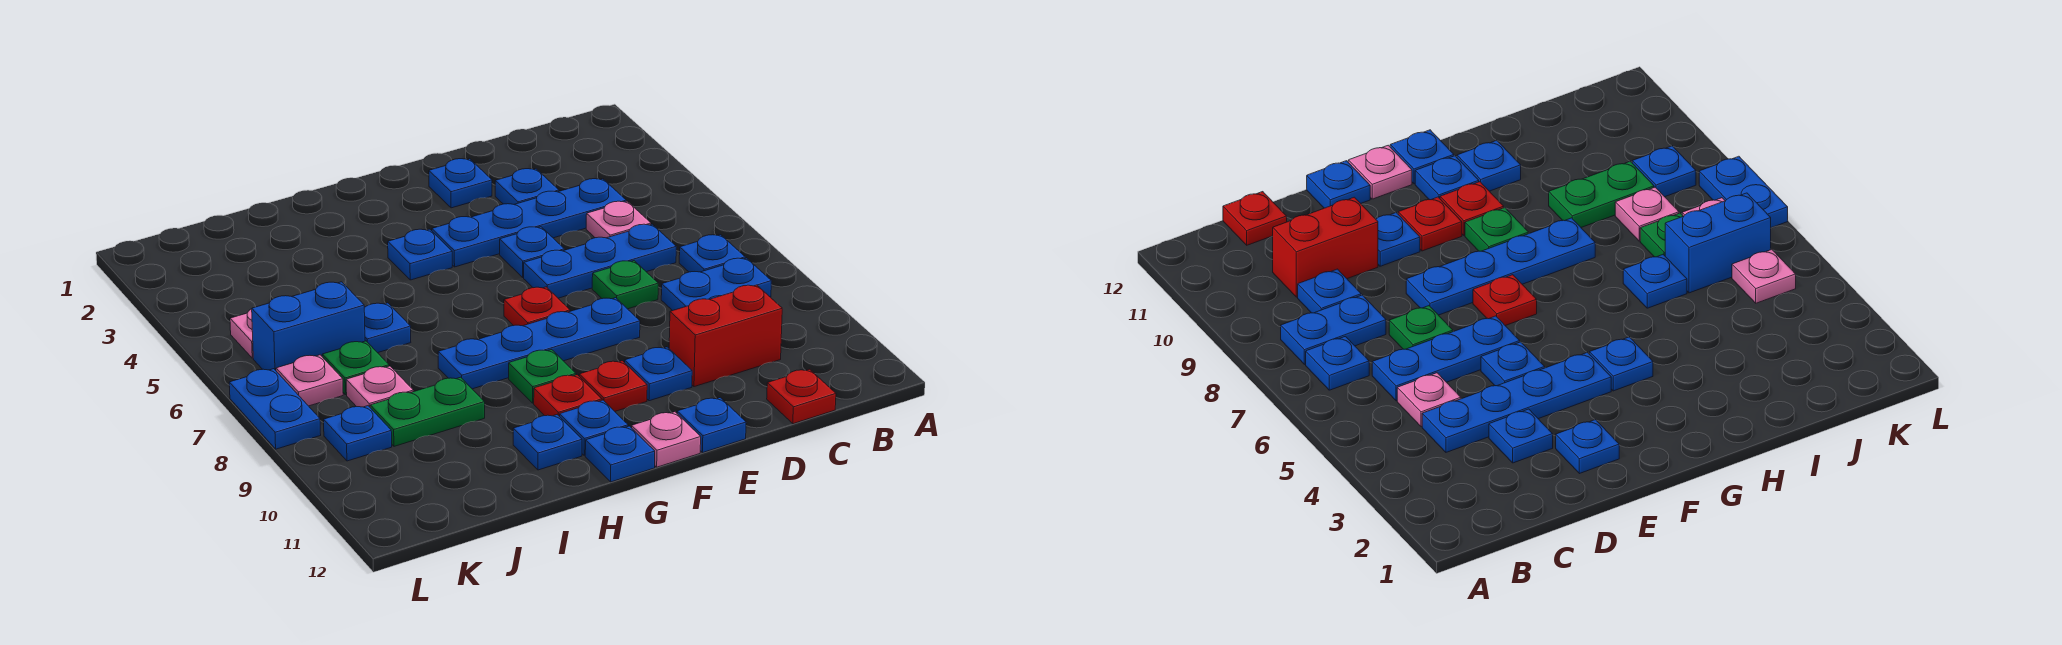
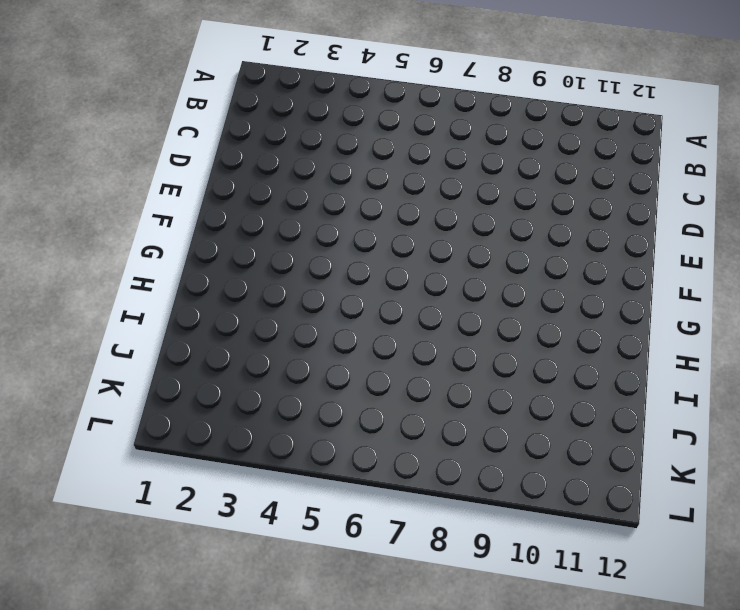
none -> blue 1x1 plate [679,235,745,272]
none -> blue 1x2 plate [661,258,771,311]
none -> blue 1x4 plate [432,179,626,267]
none -> pink 1x1 plate [586,201,651,238]

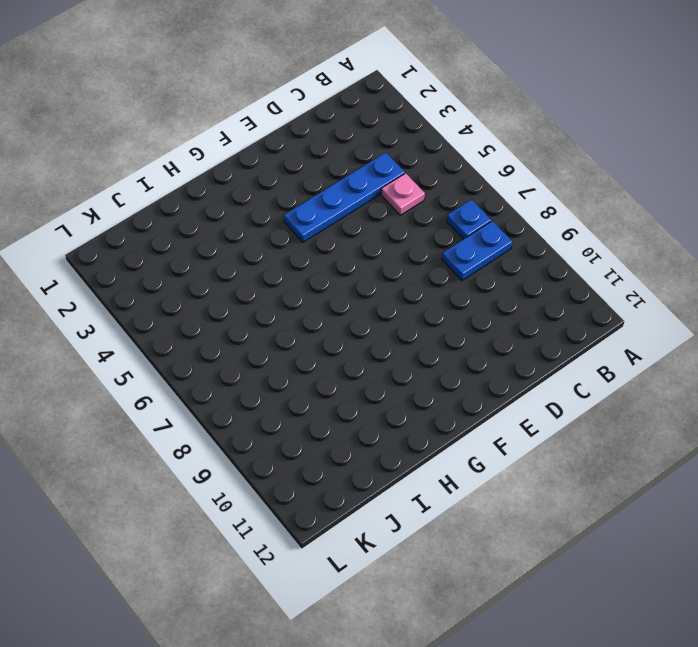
none -> blue 1x3 plate [524,224,676,298]
none -> blue 1x1 plate [1298,269,1361,313]
none -> red 1x2 brick [669,285,782,387]
none -> red 1x1 plate [767,369,836,424]

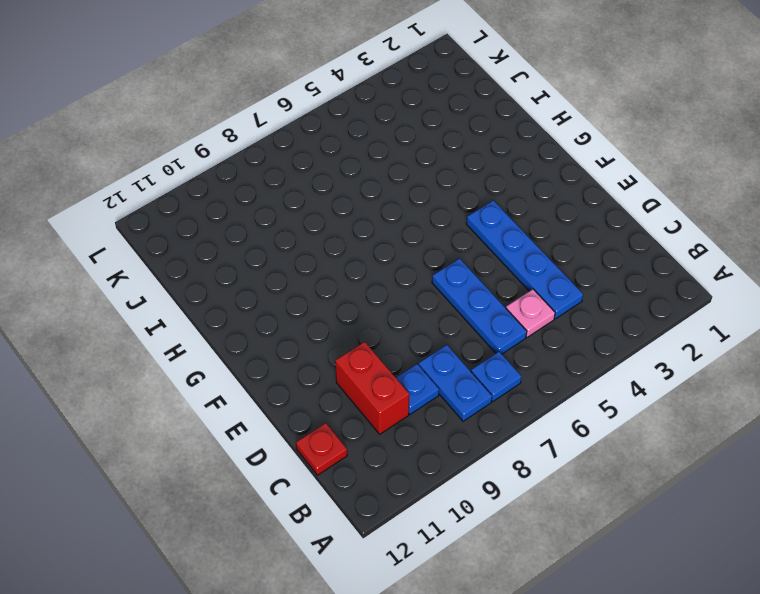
none -> blue 1x1 plate [495,169,559,204]
none -> green 1x1 plate [592,261,658,309]
none -> blue 1x1 plate [429,159,492,208]
none -> blue 1x1 plate [500,227,564,277]

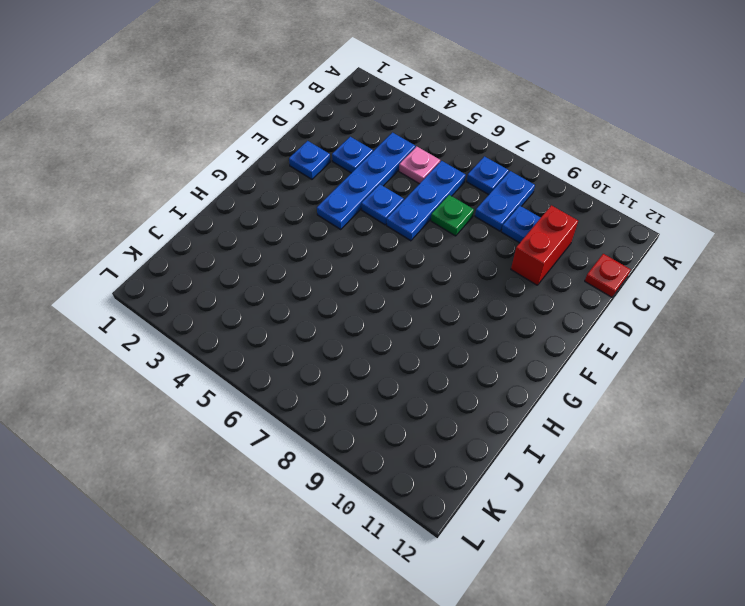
none -> blue 1x4 plate [438,298,640,389]
none -> blue 1x1 plate [625,347,692,401]
none -> blue 1x1 plate [677,398,746,453]
none -> red 1x1 plate [504,287,570,326]

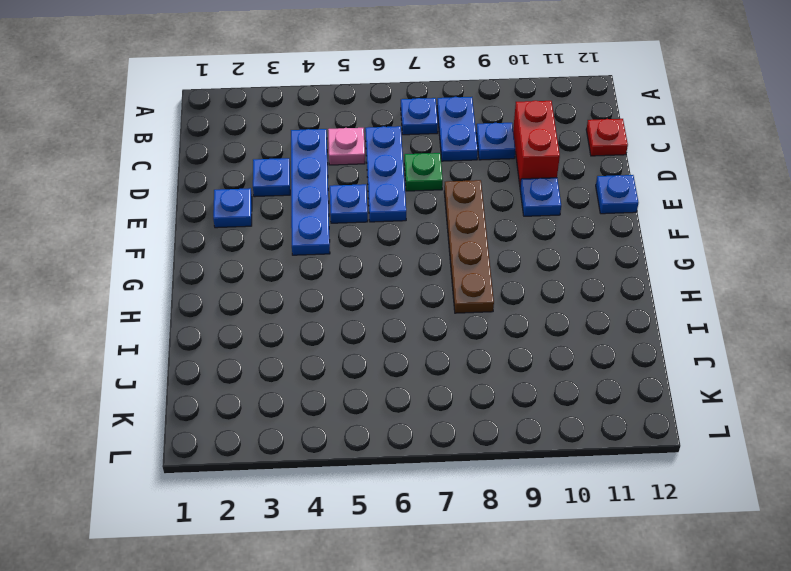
brown 1x4 plate [444,180,494,313] -> blue 1x4 plate [438,298,640,389]
none -> red 1x1 plate [504,287,570,326]
none -> red 1x1 plate [579,361,647,411]
none -> pink 1x1 plate [632,412,701,467]
none -> blue 1x1 plate [388,229,452,280]

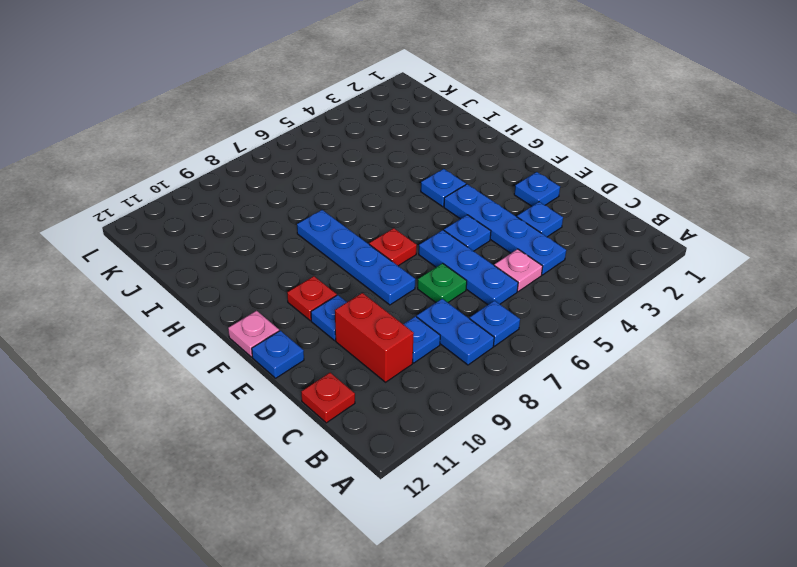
none -> green 1x1 plate [509,350,576,403]
none -> red 1x1 plate [534,375,602,417]
none -> blue 1x1 plate [560,400,628,455]
none -> blue 1x1 plate [585,426,655,482]

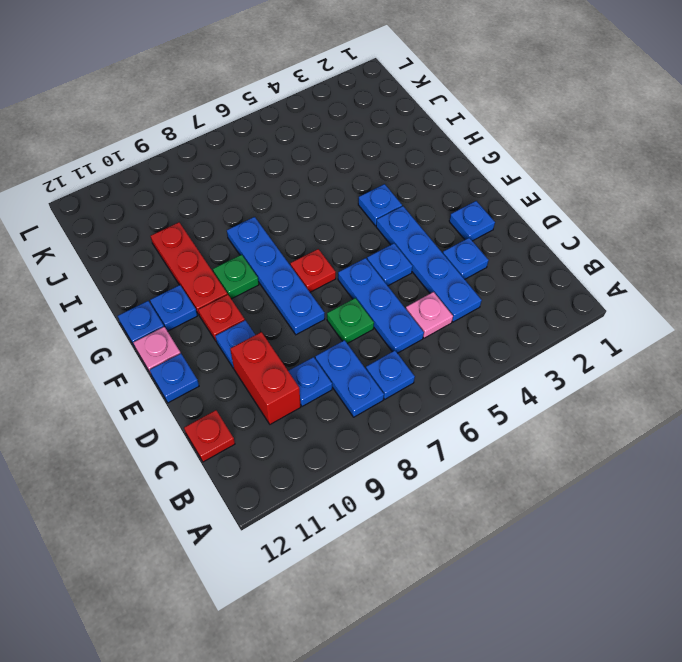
red 1x3 plate [151,222,227,314] -> red 1x1 plate [534,375,602,417]
none -> blue 1x1 plate [513,415,582,470]
none -> blue 1x1 plate [364,303,411,353]
none -> green 1x2 plate [370,377,485,446]
none -> blue 1x2 brick [252,282,365,370]

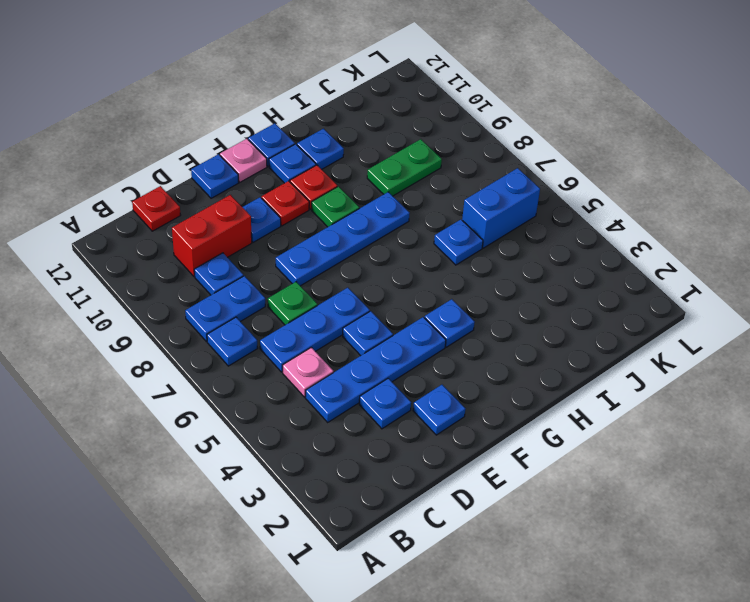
none -> red 1x1 plate [504,287,570,326]
none -> green 1x1 plate [322,341,389,395]
none -> pink 1x1 plate [346,366,413,407]
none -> pink 1x1 plate [230,309,253,358]

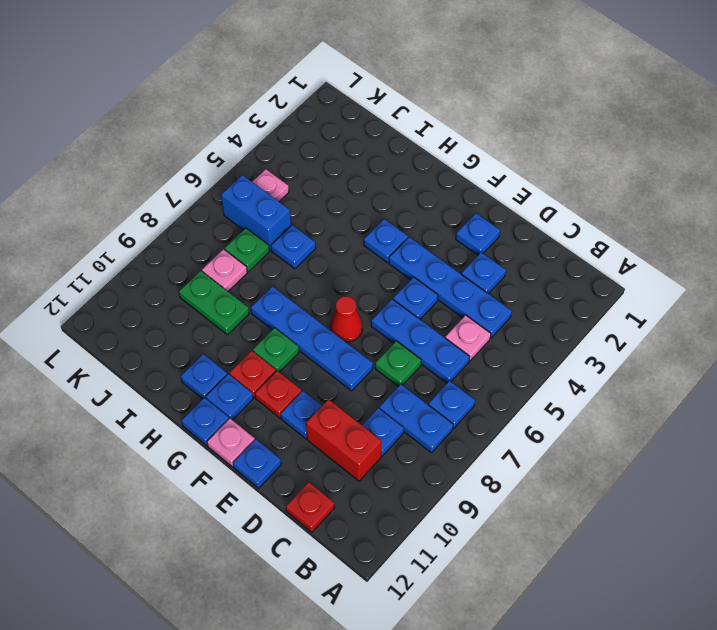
red 1x1 cone [330,296,362,342] -> red 1x1 plate [504,287,570,326]
none -> pink 1x1 plate [276,355,343,406]
none -> blue 1x1 plate [324,406,392,461]
none -> blue 1x2 plate [229,369,321,449]

